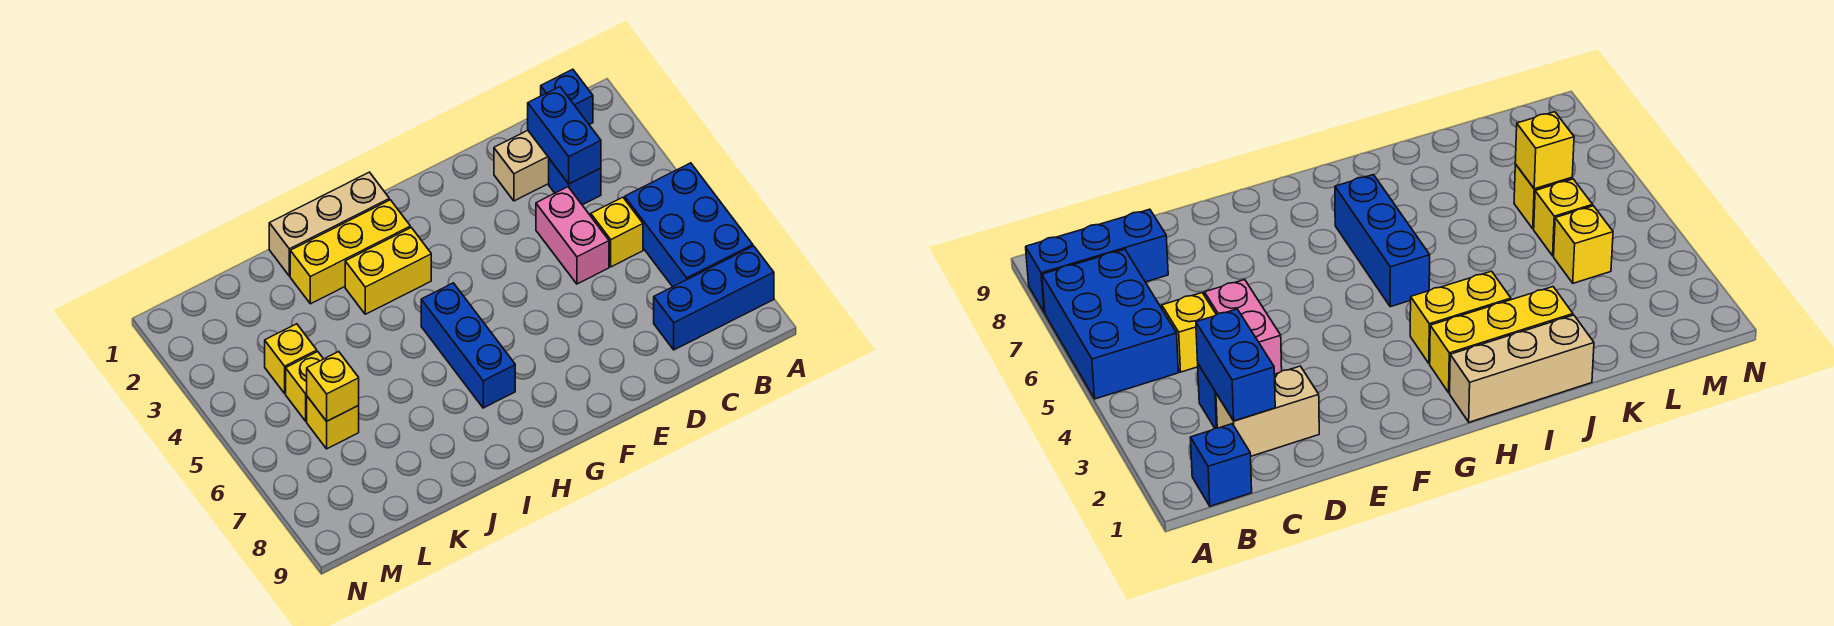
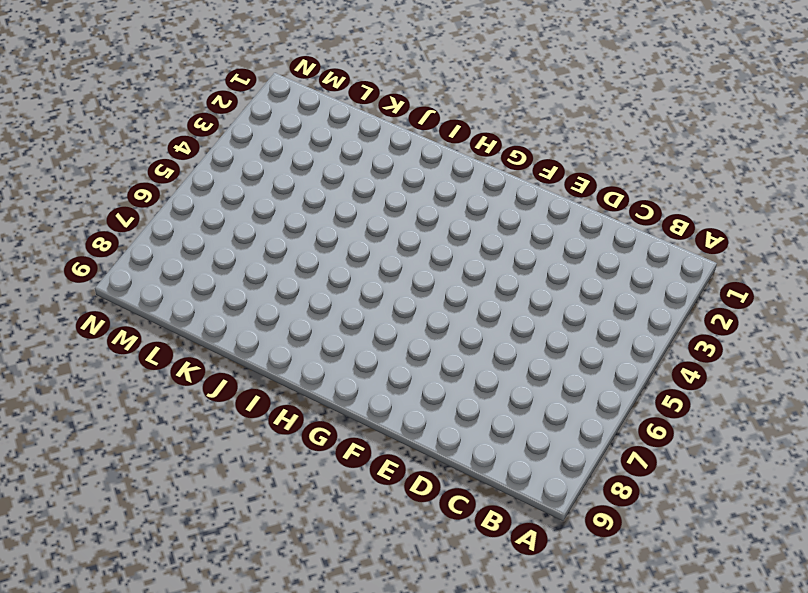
none -> blue 2x3 brick [625,163,753,287]
none -> blue 1x3 brick [654,246,774,350]
none -> blue 1x1 brick [541,69,593,125]

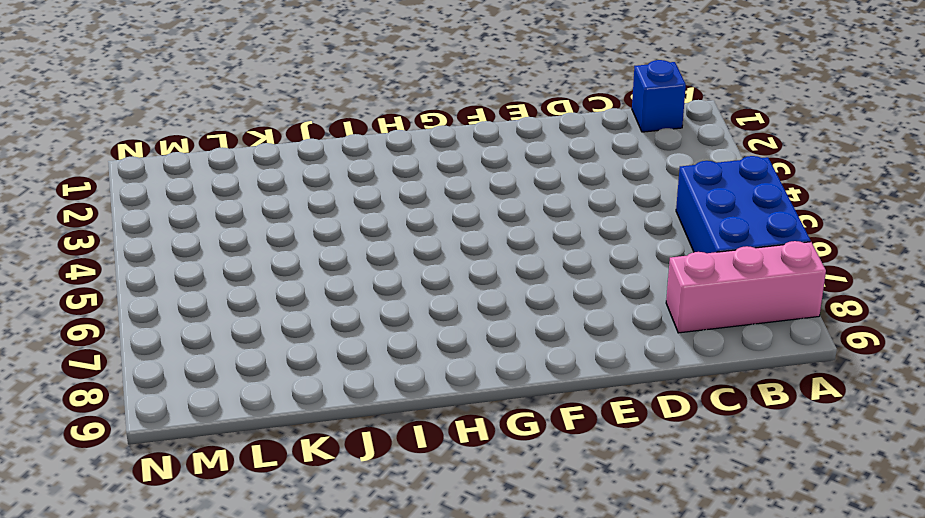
pink 1x3 brick [666,241,826,333] -> blue 1x3 brick [654,246,774,350]
none -> tan 1x2 brick [494,130,549,201]
none -> blue 1x1 brick [549,159,601,205]
none -> yellow 1x1 brick [591,197,643,267]

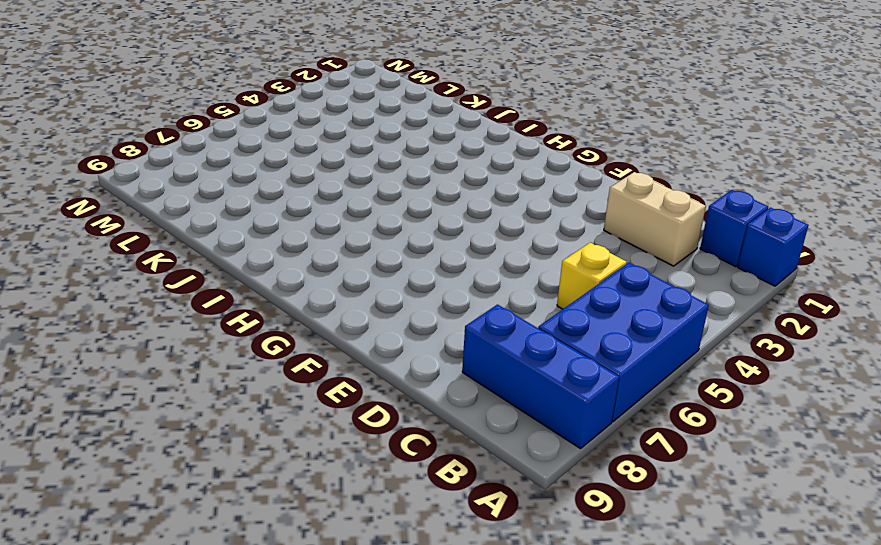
blue 1x1 brick [738,207,809,286] -> blue 1x1 brick moved to [549,159,601,205]
none -> pink 1x2 brick [536,187,609,284]
none -> tan 1x3 brick [269,172,389,276]
none -> yellow 1x3 brick [290,200,410,304]

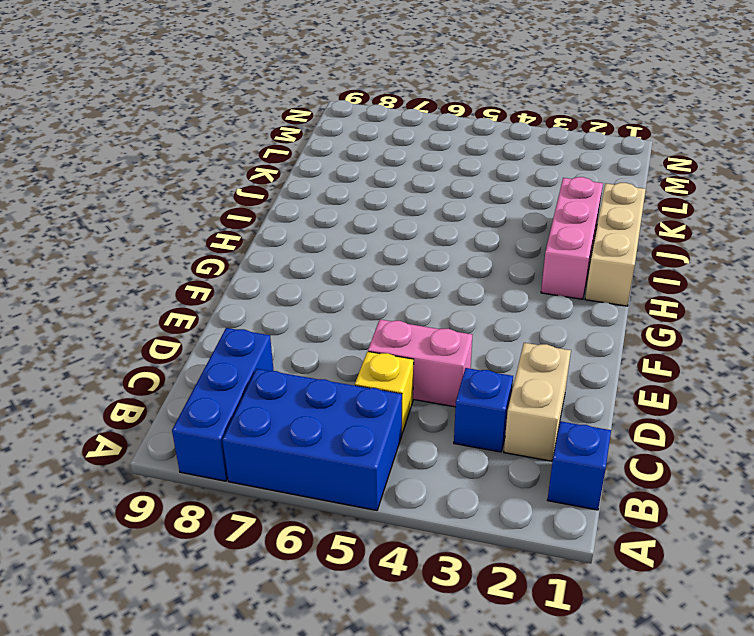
pink 1x3 brick [541,177,603,299] -> yellow 1x3 brick [290,200,410,304]
none -> yellow 1x2 brick [345,228,431,314]
none -> blue 1x3 brick [421,283,515,408]
none -> yellow 1x1 brick [265,324,317,393]

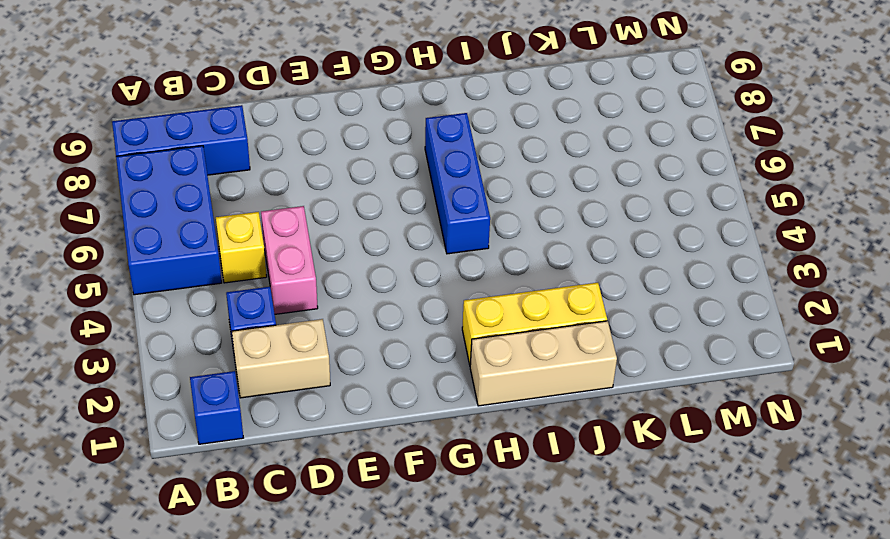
none -> yellow 1x2 brick [345,228,431,314]
none -> yellow 1x1 brick [265,324,317,393]
none -> yellow 1x1 brick [286,352,323,421]

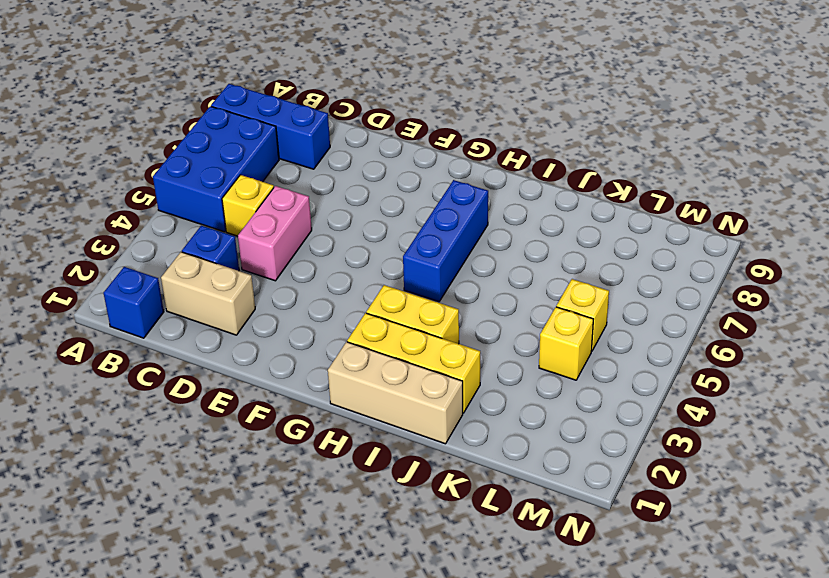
none -> yellow 1x1 brick [307,396,359,449]
none -> blue 1x2 brick [528,87,601,184]
none -> yellow 1x1 brick [307,352,359,421]

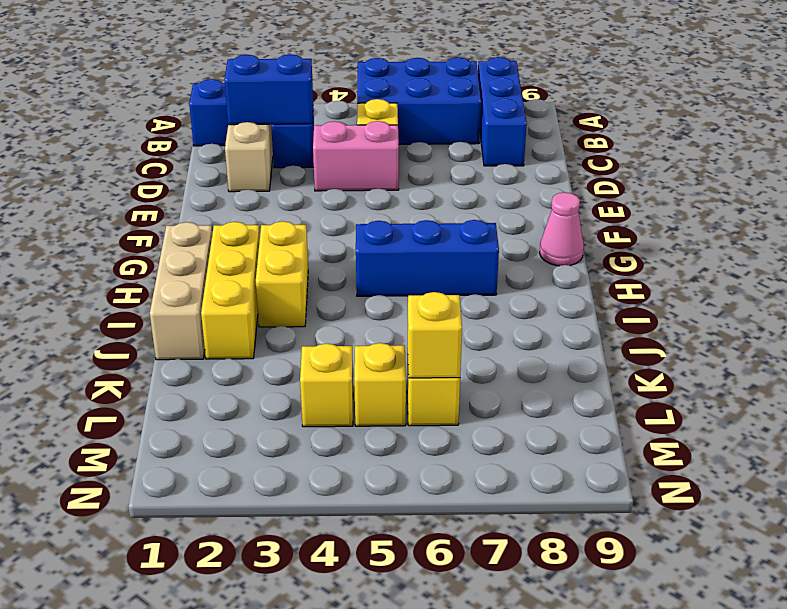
pink 1x1 cone [540,192,584,266] -> none

